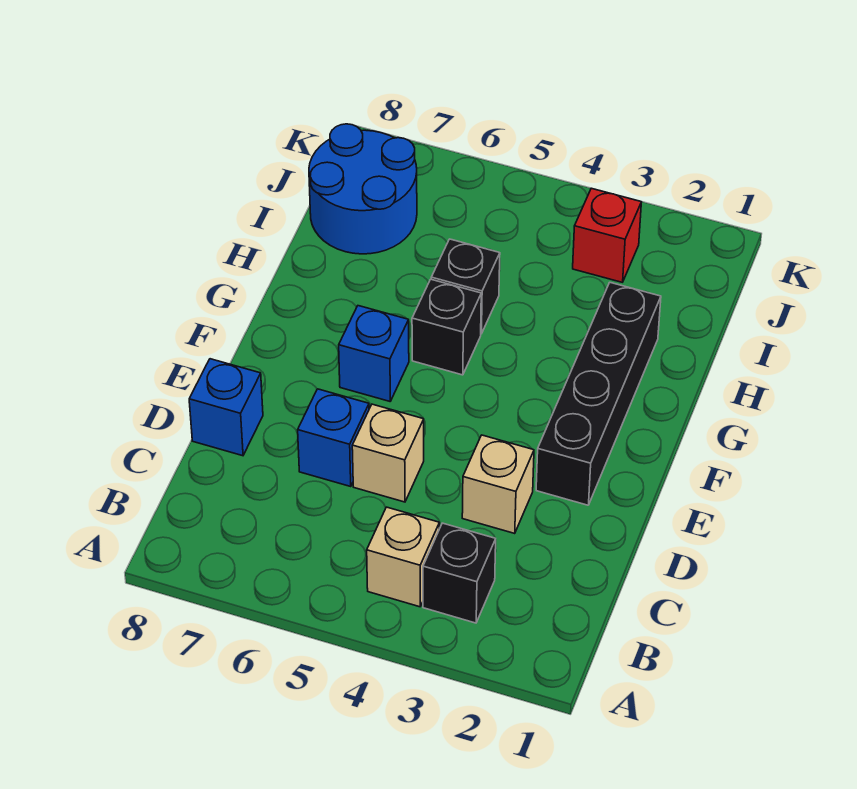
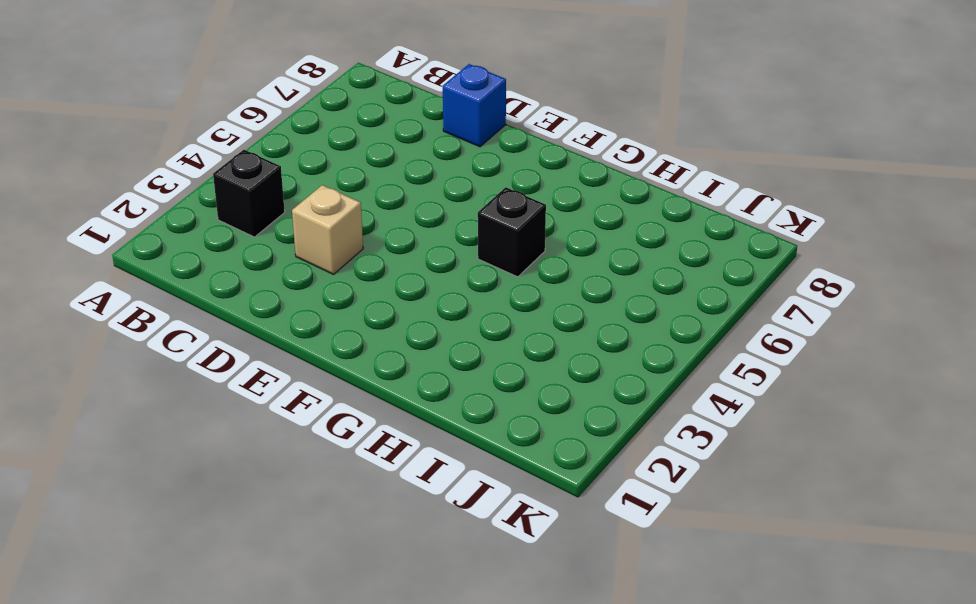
none -> tan 1x1 brick [367,507,439,607]
none -> tan 1x1 brick [352,404,424,502]
none -> blue 1x1 brick [298,389,369,486]

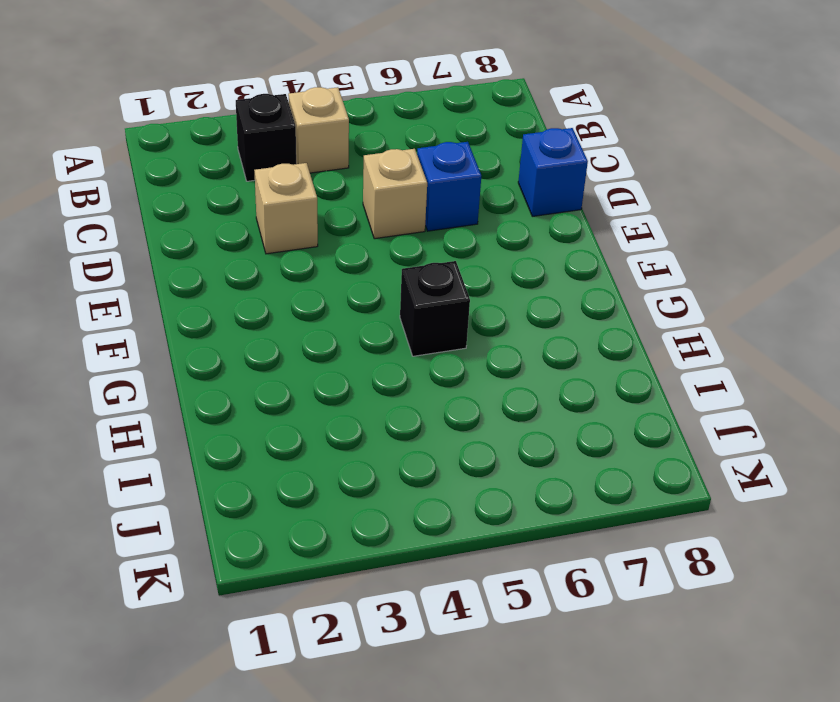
none -> black 1x4 brick [536,283,661,505]
none -> blue 1x1 brick [339,306,409,401]
none -> black 1x1 brick [431,239,500,334]

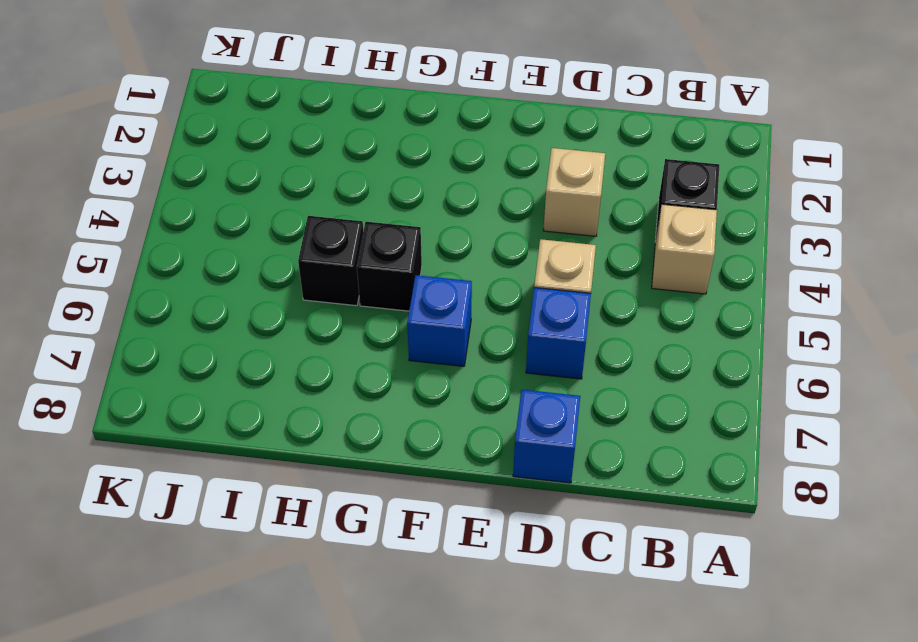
none -> black 1x4 brick [536,283,661,505]
none -> blue 2x2 round brick [309,124,417,254]
none -> red 1x1 brick [573,188,641,282]

